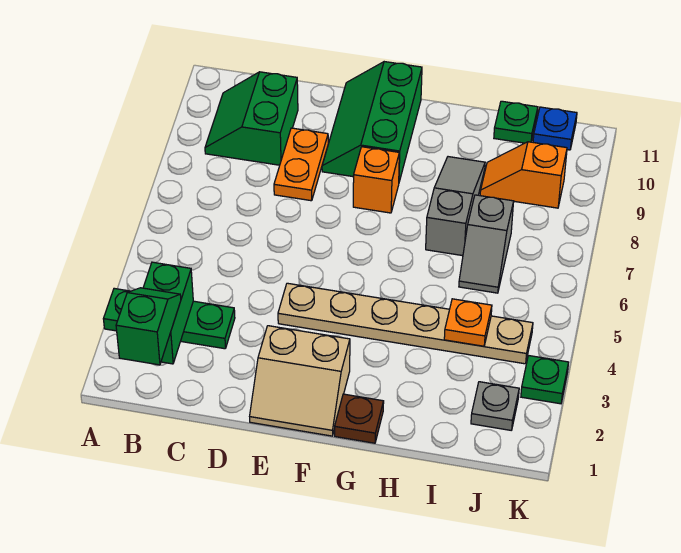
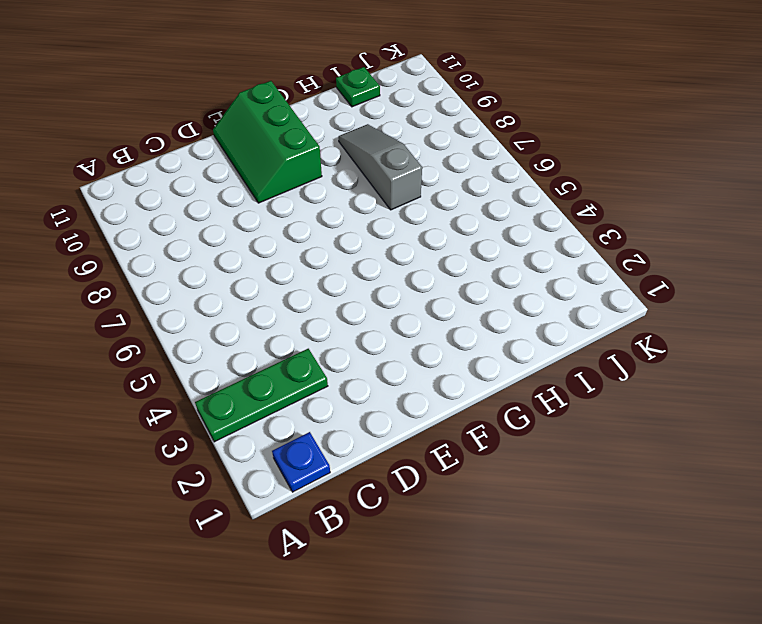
blue 1x1 plate [272,432,330,492] -> blue 1x1 plate moved to [533,107,577,150]
none -> green 2x2 slope [205,72,298,165]
none -> orange 1x2 plate [274,128,328,201]
none -> tan 2x2 slope [250,326,350,436]

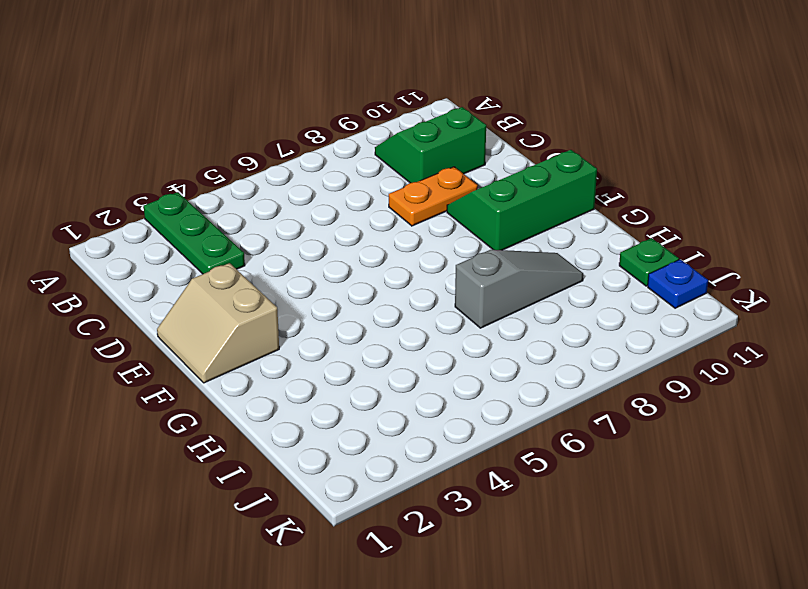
none -> tan 1x6 plate [278,283,533,364]
none -> orange 1x1 brick [353,147,399,213]
none -> brown 1x1 plate [335,394,384,443]

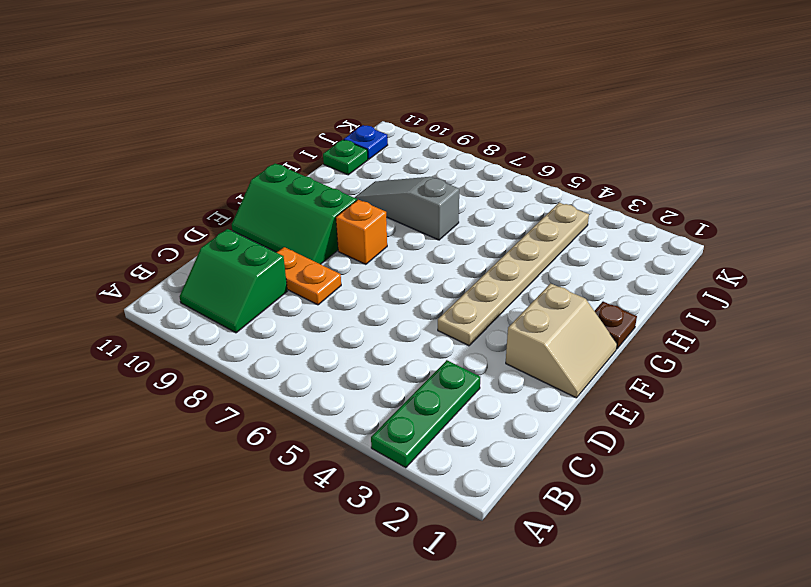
none -> grey 1x2 slope [459,195,514,293]
none -> orange 1x2 slope [480,142,567,208]
none -> grey 1x1 plate [471,382,519,430]

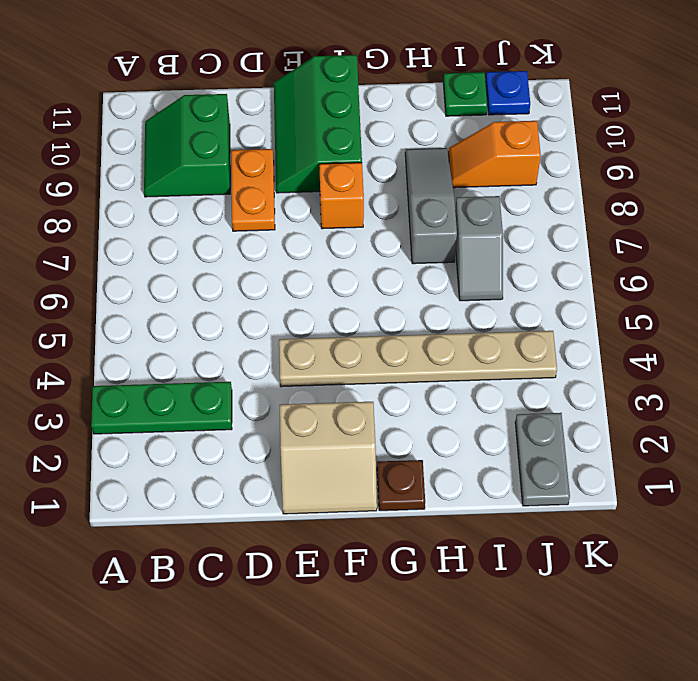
grey 1x2 plate [515,413,570,506] -> grey 1x1 plate [471,382,519,430]
none -> green 1x1 plate [521,356,569,404]
none -> green 1x2 brick [143,262,193,364]
none -> orange 1x1 plate [444,299,492,346]

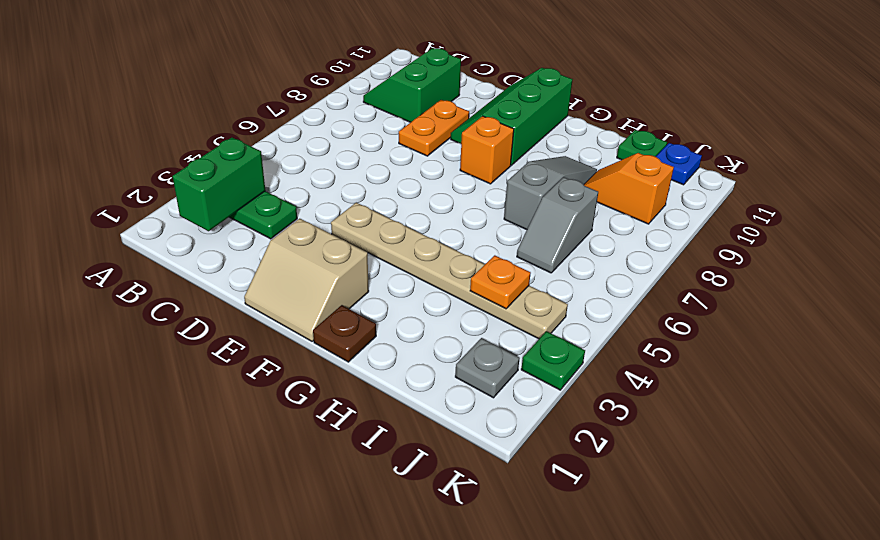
none -> green 1x2 slope [116,288,181,365]

